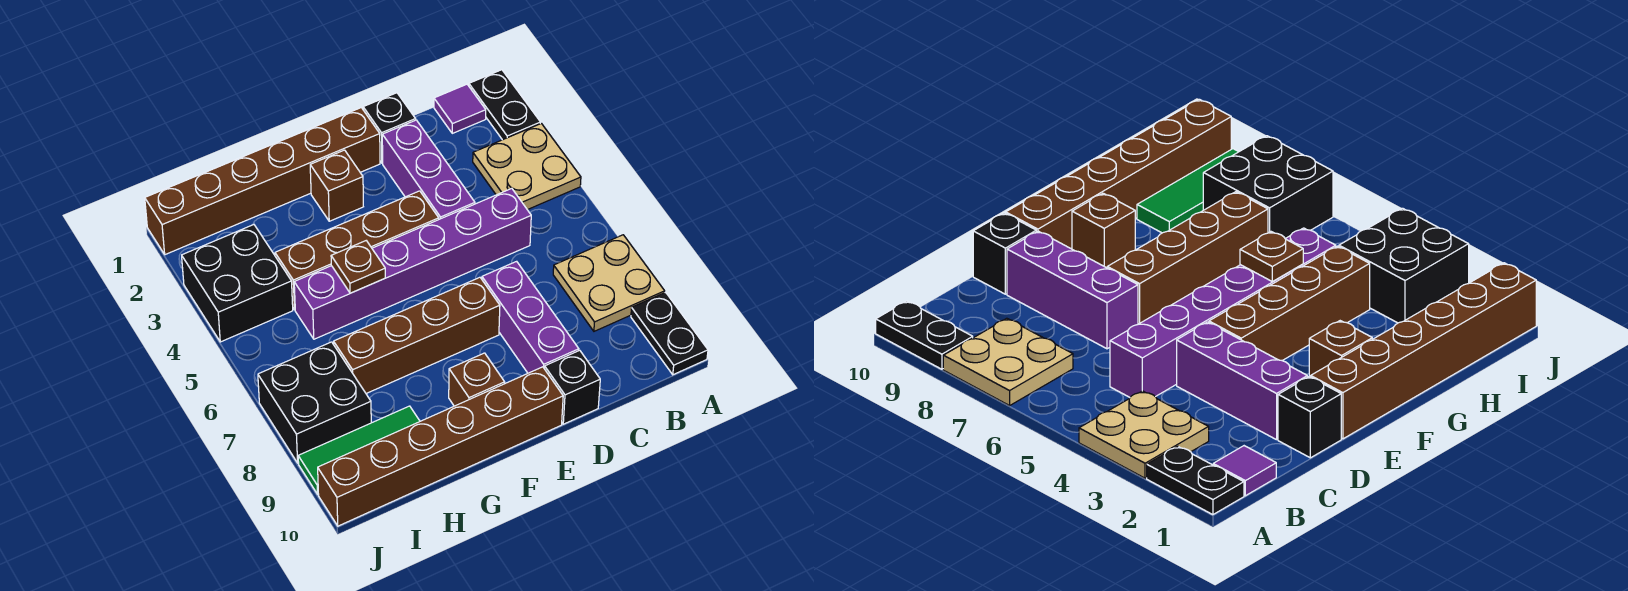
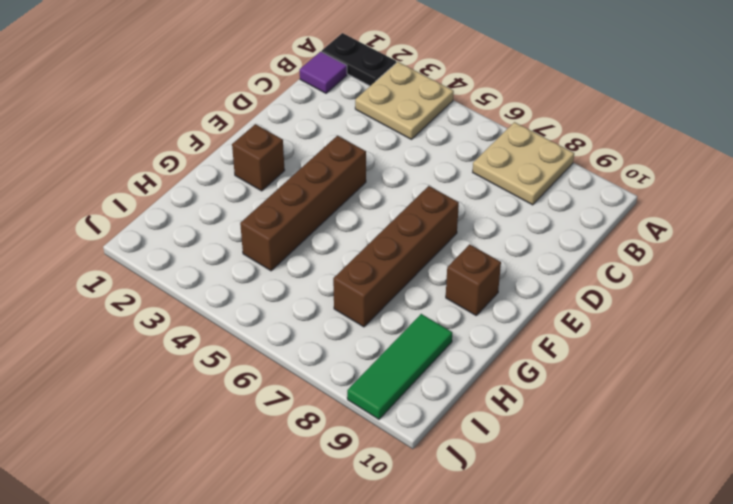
none -> black 1x2 plate [631,292,708,375]
none -> purple 1x6 brick [294,188,531,339]
none -> black 1x1 brick [363,93,416,163]

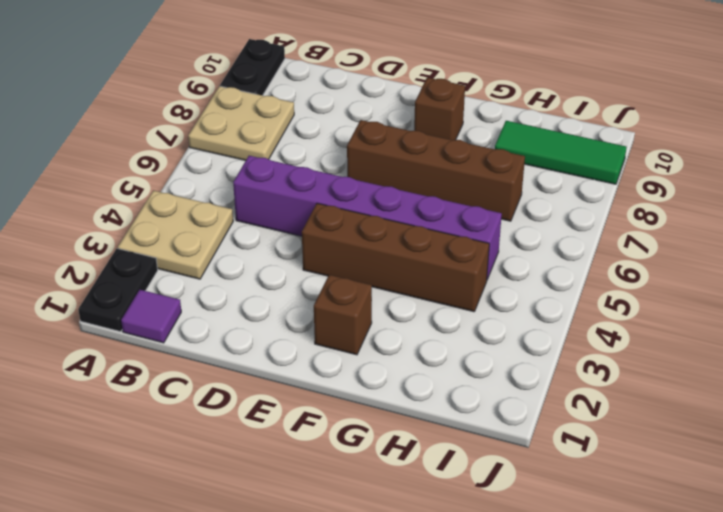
none -> black 1x1 brick [363,93,416,163]
none -> purple 1x3 brick [382,120,475,219]
none -> purple 1x3 brick [482,261,579,373]

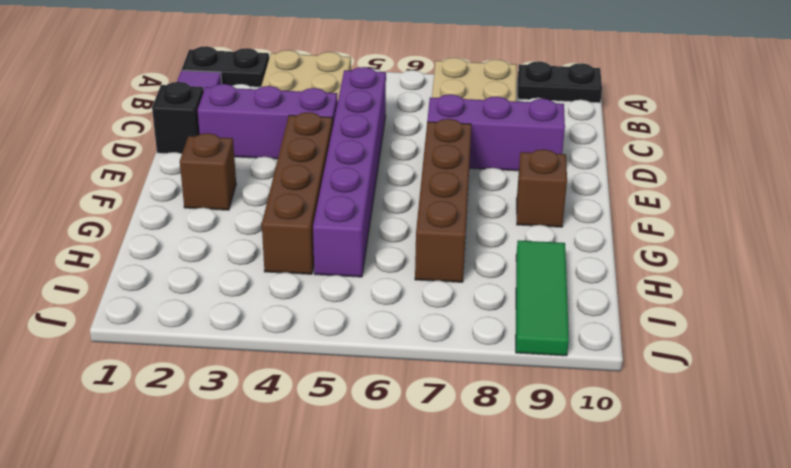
none -> black 1x1 brick [545,350,600,424]
none -> brown 1x6 brick [145,108,380,255]
none -> brown 1x6 brick [318,367,563,526]

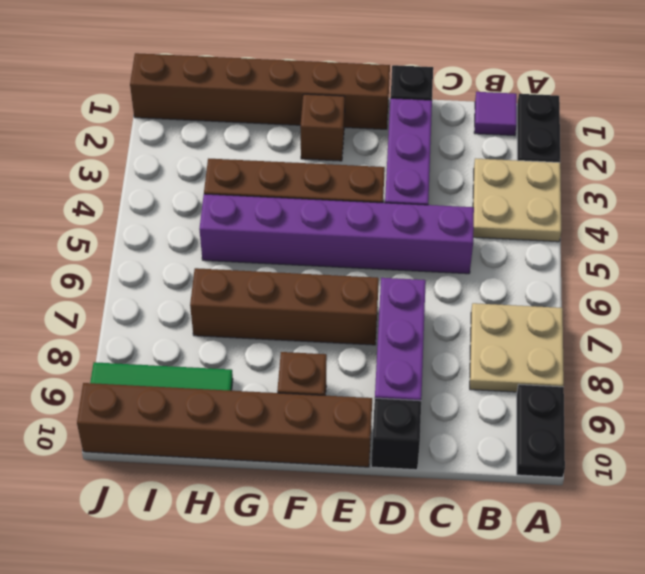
none -> black 2x2 brick [182,225,293,342]
none -> black 2x2 brick [258,342,371,463]
none -> brown 1x1 plate [331,241,385,293]

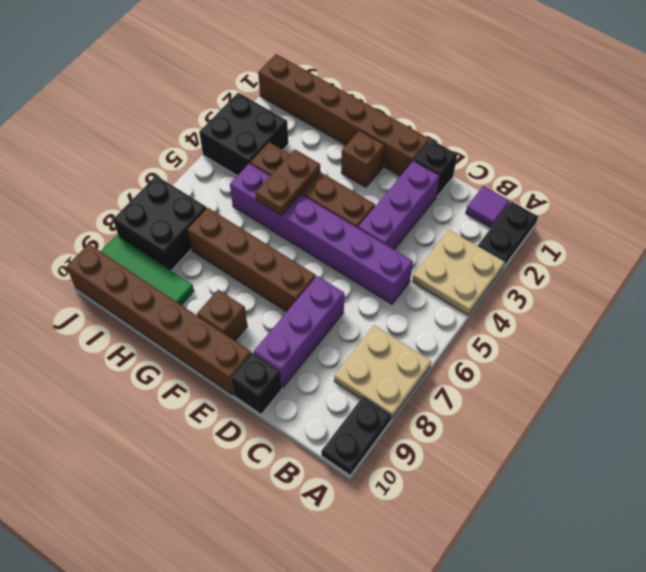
brown 1x2 plate [255,150,320,215] -> brown 1x1 plate [331,241,385,293]

